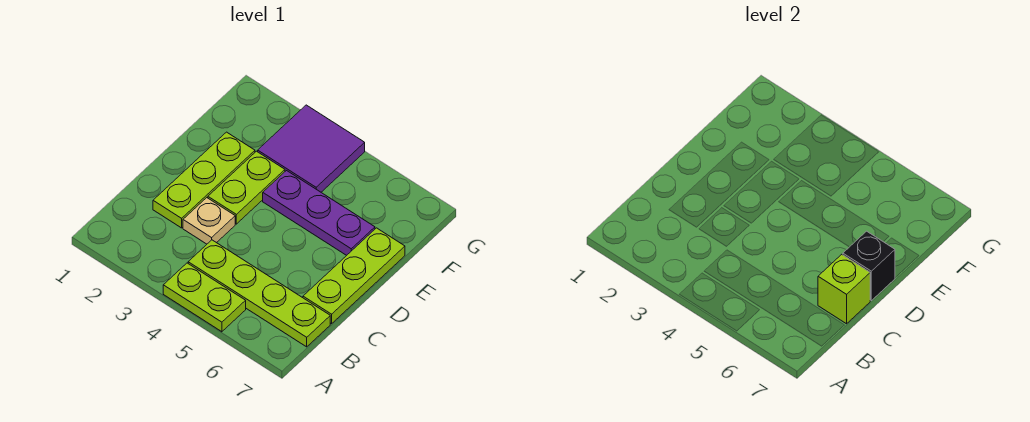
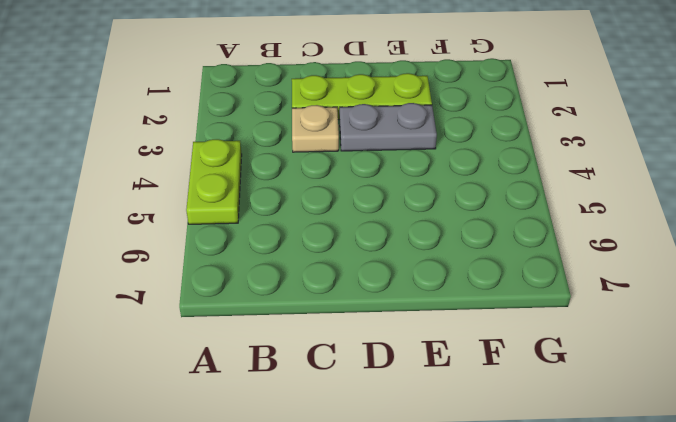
grey 1x2 plate [340,103,437,151] -> lime 1x2 plate [208,151,285,224]
none -> lime 1x4 plate [188,240,330,347]
none -> lime 1x3 plate [303,228,405,324]

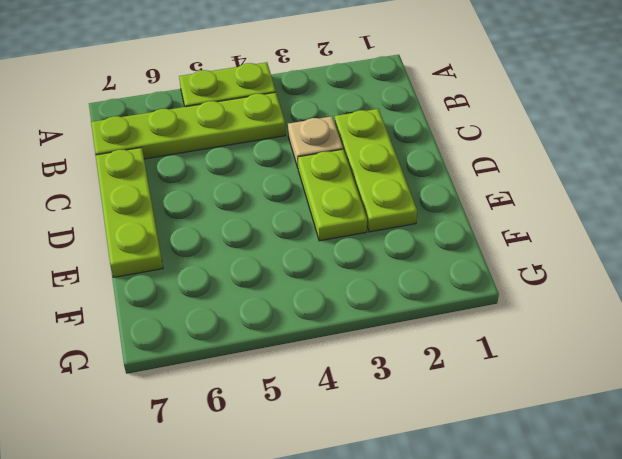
none -> purple 1x3 plate [263,171,375,255]
none -> purple 2x2 tile [258,105,365,192]

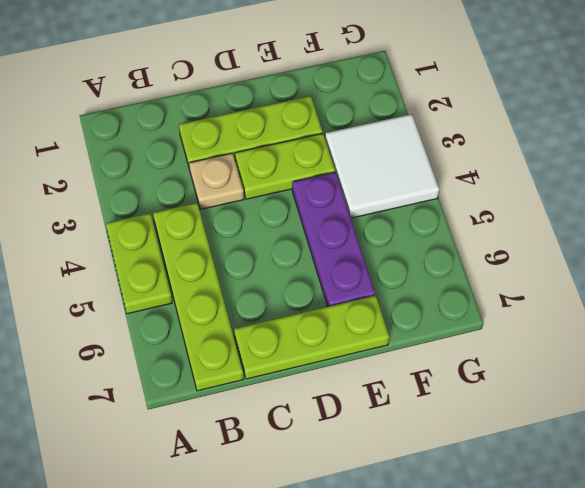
white 2x2 tile [325,114,439,218] -> purple 2x2 tile [258,105,365,192]
none -> lime 1x1 brick [818,254,871,324]
none -> black 1x1 brick [843,231,895,301]

